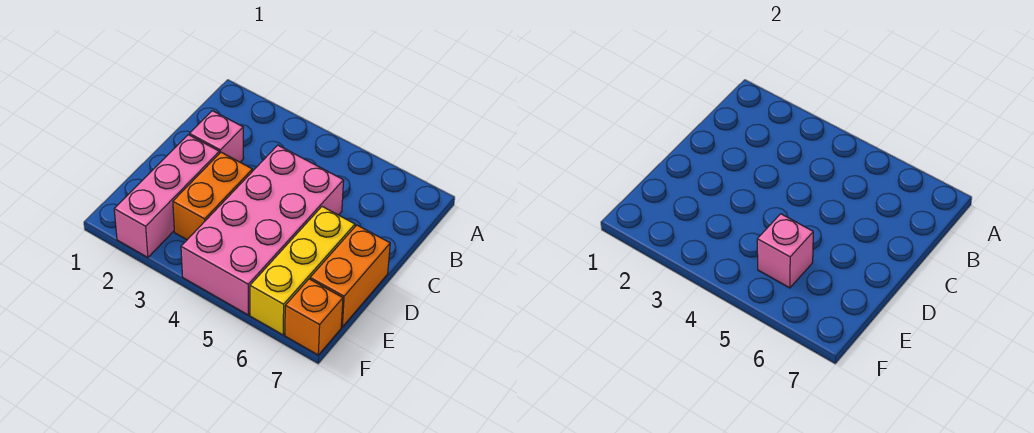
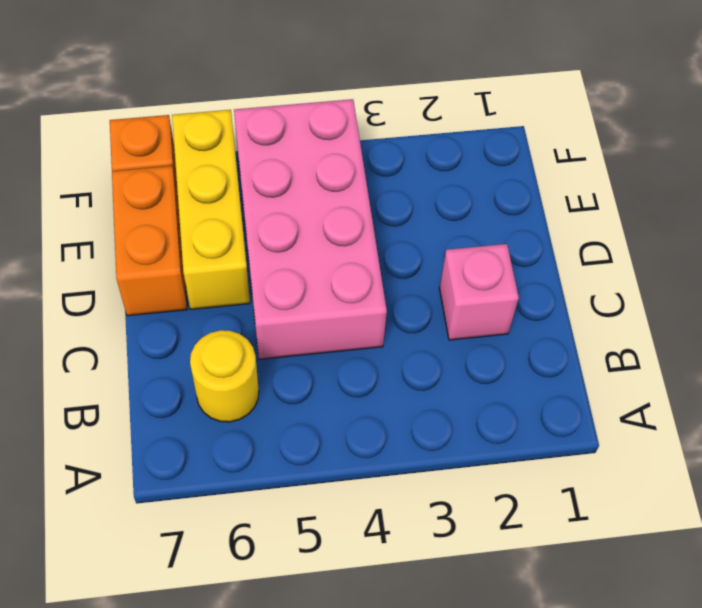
yellow 1x1 round brick [190,330,259,422] -> none
none -> pink 1x3 brick [114,135,219,258]
none -> orange 1x2 brick [173,152,252,240]

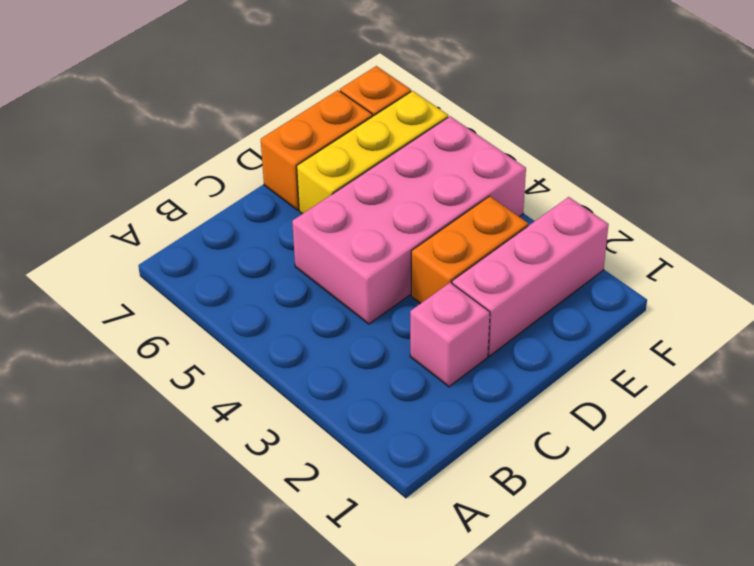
none -> pink 1x1 brick [757,214,813,288]

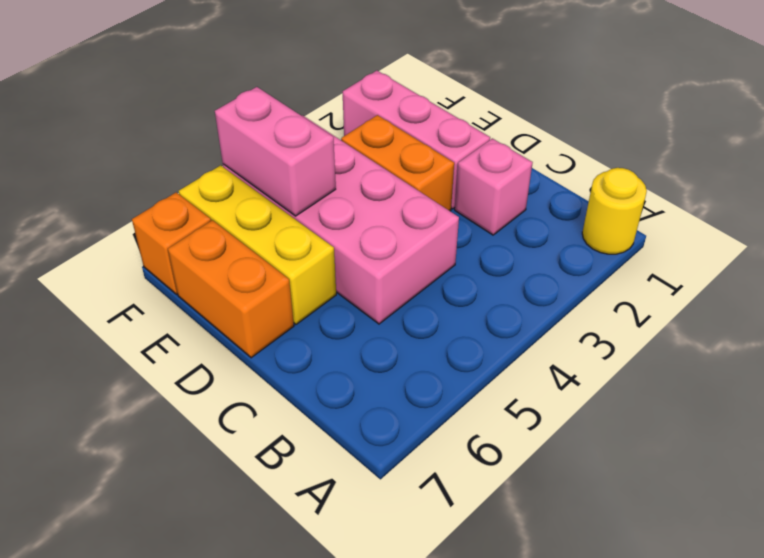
yellow 1x1 round brick [582,168,647,254] -> none
pink 1x2 brick [215,87,336,216] -> pink 1x1 brick [757,214,813,288]

